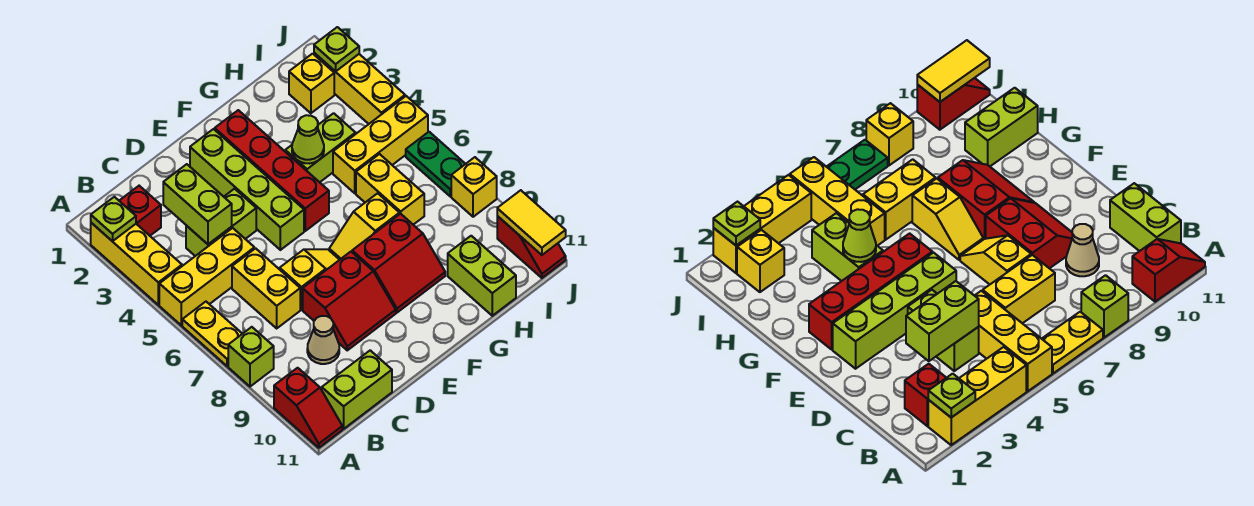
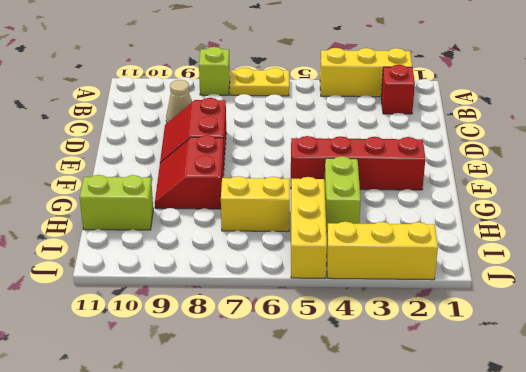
none -> yellow 1x3 brick [159,228,254,325]
none -> red 1x2 slope [274,368,342,448]
none -> lime 1x2 brick [322,350,392,429]
none -> lime 1x2 brick [186,189,256,256]

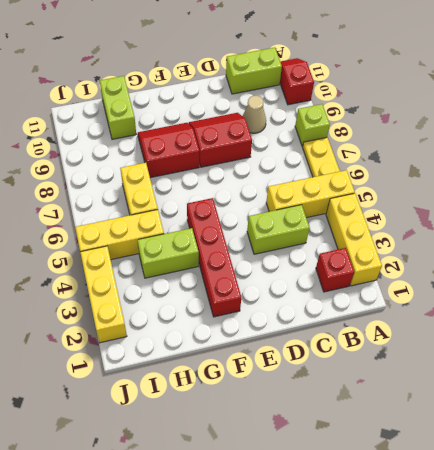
none -> yellow 1x2 brick [232,248,300,328]
none -> yellow 1x2 slope [280,249,339,310]
none -> lime 1x4 brick [190,129,304,250]
none -> yellow 1x2 slope [329,193,399,260]

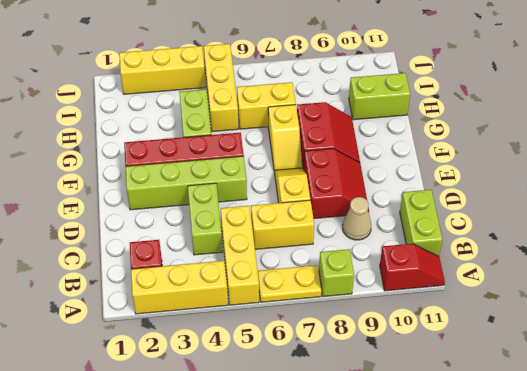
none -> yellow 1x1 brick [289,54,334,113]
none -> green 1x2 plate [406,132,465,196]
none -> yellow 1x1 brick [451,157,497,217]
none -> red 1x2 slope [497,216,566,278]

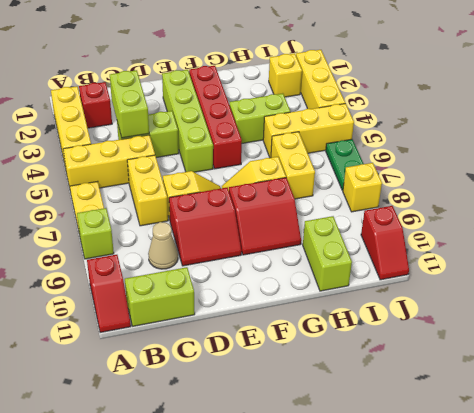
none -> lime 1x1 plate [91,197,136,241]
none -> lime 1x1 cone [292,115,324,164]
none -> lime 1x1 plate [314,27,359,72]
none -> yellow 1x2 tile [497,190,566,255]

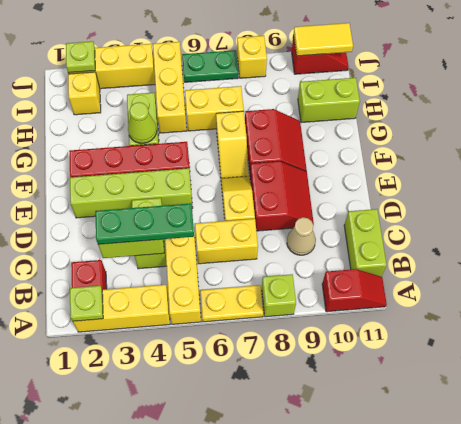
green 1x3 plate [95,203,194,244] -> none

